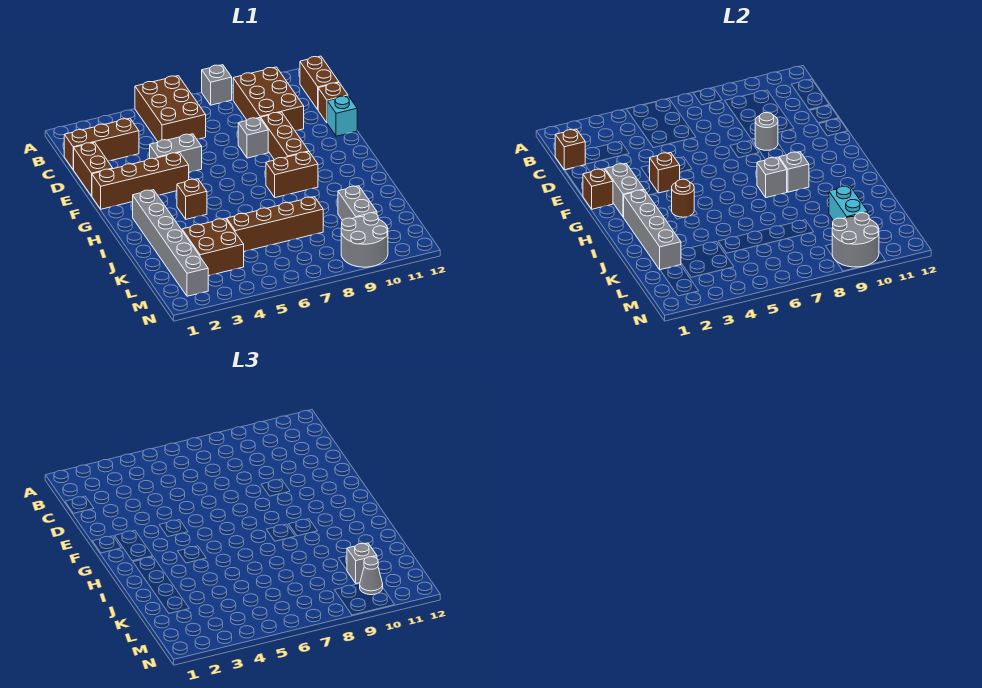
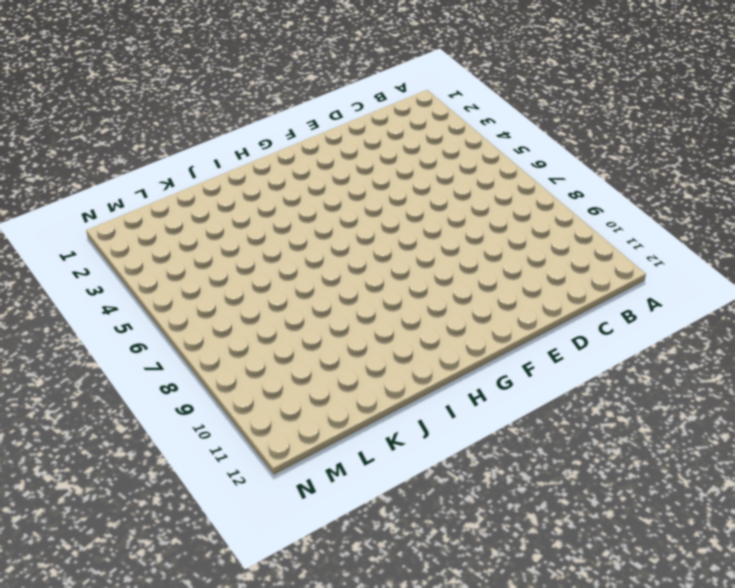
none -> brown 2x3 brick [135,76,206,142]
none -> grey 1x1 brick [202,65,232,105]
none -> brown 2x3 brick [233,67,304,131]
none -> brown 1x2 brick [300,56,339,109]

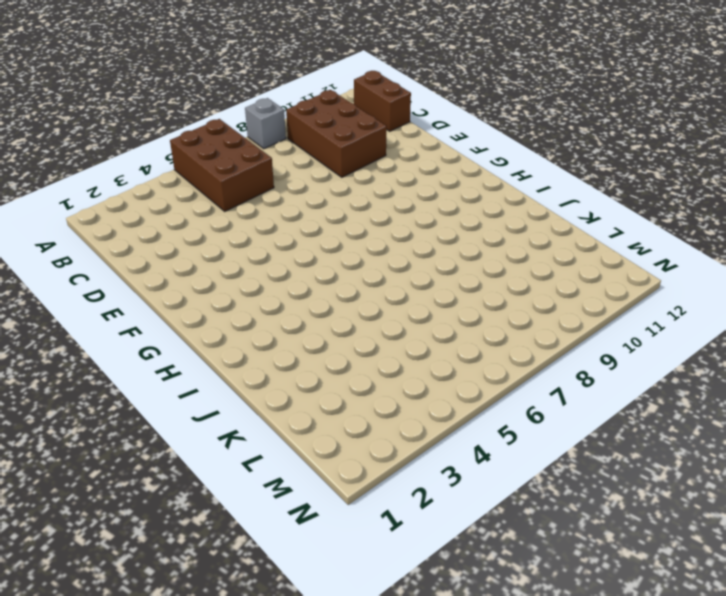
none -> brown 1x3 brick [64,118,139,169]
none -> brown 1x2 brick [73,142,113,196]
none -> brown 1x1 brick [318,83,348,123]
none -> grey 1x2 brick [150,134,202,172]

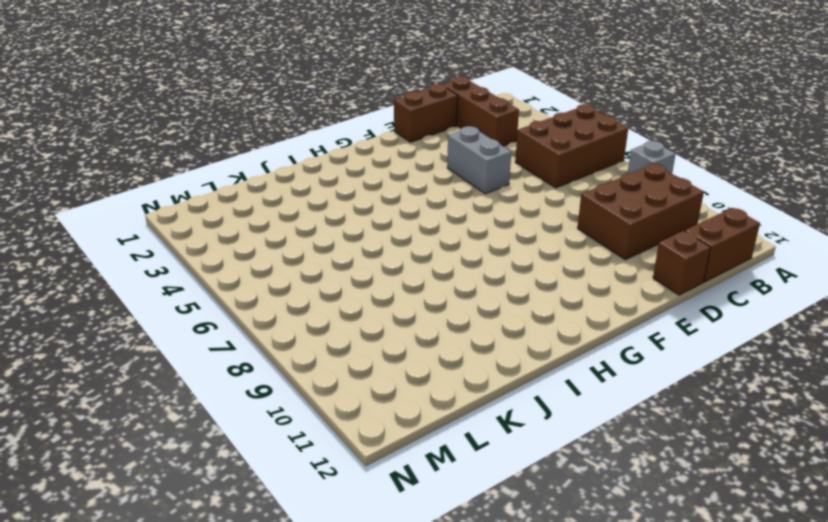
none -> grey 1x1 brick [238,118,268,158]
none -> brown 1x3 brick [260,112,309,160]
none -> cyan 1x1 brick [327,96,357,136]
none -> brown 1x4 brick [92,152,189,209]

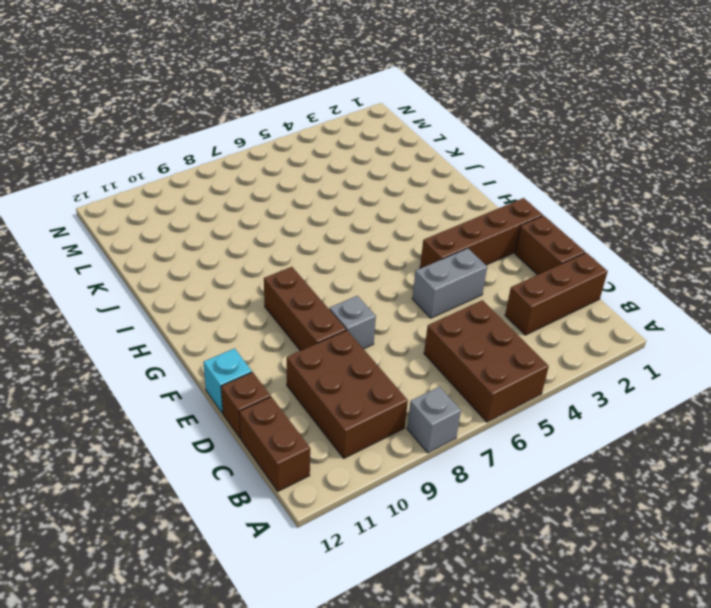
none -> grey 1x6 brick [133,190,208,296]
none -> brown 1x1 brick [177,179,207,219]
none -> brown 1x2 brick [266,152,318,198]
none -> brown 2x2 brick [182,219,244,276]

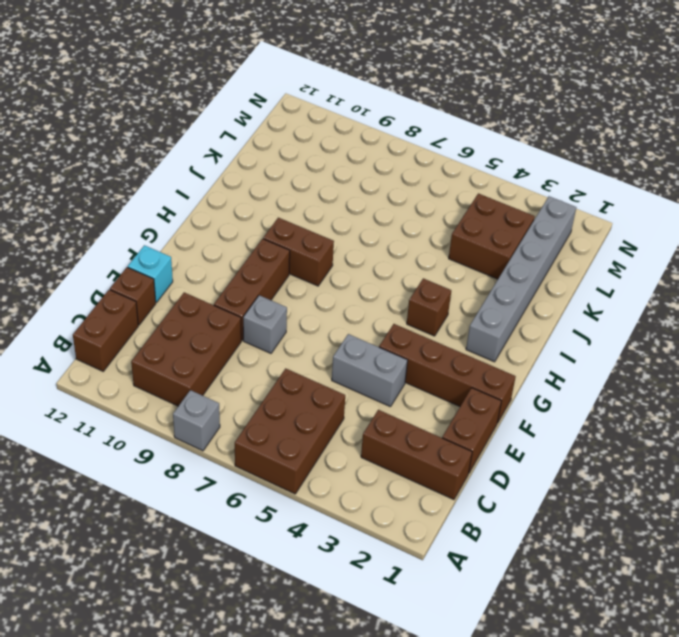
none -> brown 1x4 brick [227,197,323,251]
none -> grey 1x2 brick [338,186,377,221]
none -> grey 2x2 round brick [341,213,388,267]
none -> brown 1x1 brick [555,129,585,170]

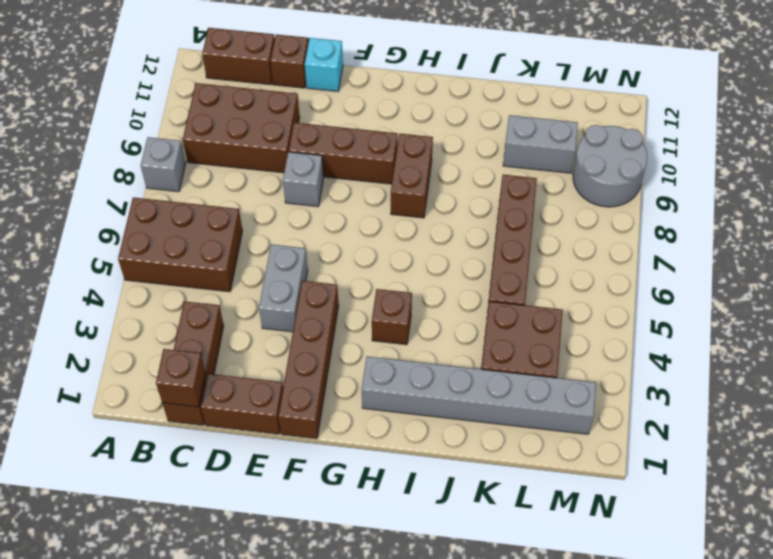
none -> grey 1x1 round brick [755,113,778,150]
none -> brown 1x1 brick [583,169,613,209]
none -> grey 1x2 brick [605,163,644,217]
none -> brown 1x1 brick [649,152,680,193]

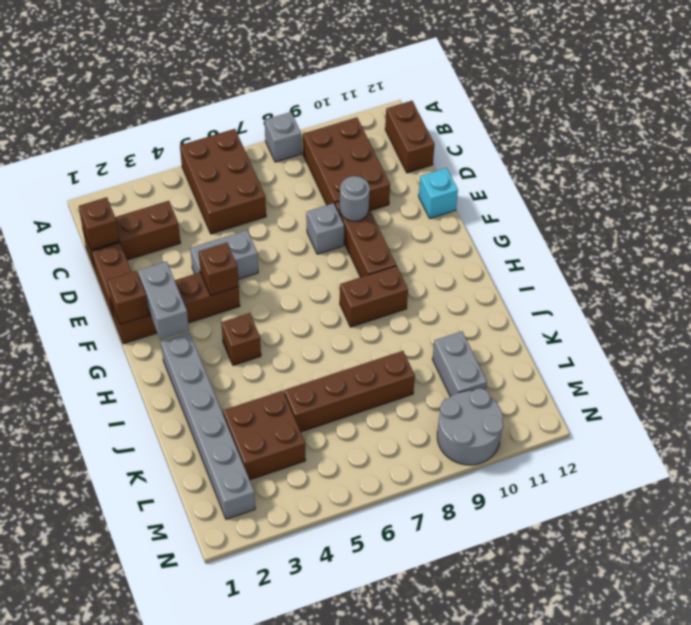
none -> brown 1x1 brick [318,83,348,123]
none -> grey 1x4 brick [624,190,681,270]
none -> brown 1x1 round brick [672,179,694,217]
none -> grey 1x1 brick [757,157,787,198]

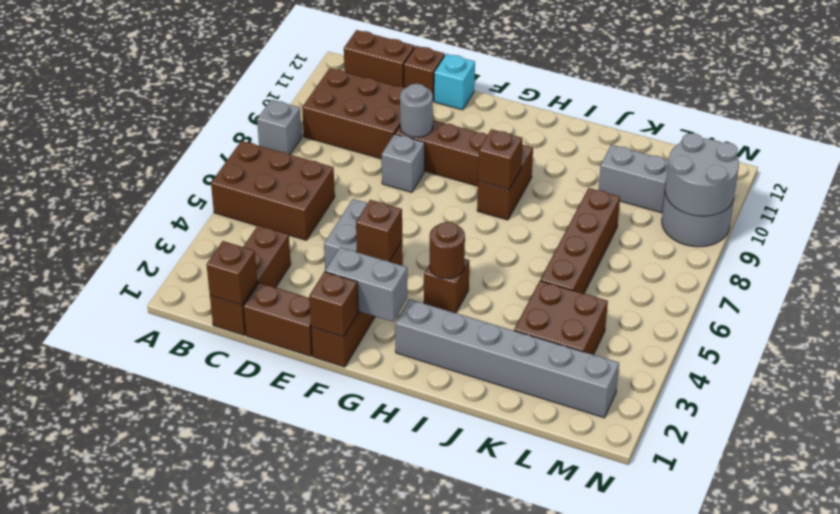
brown 1x1 brick [478,129,523,190] -> grey 1x1 brick [757,157,787,198]
none -> grey 1x4 brick [624,190,681,270]
none -> grey 1x1 brick [779,152,809,192]
none -> cyan 1x2 brick [829,186,868,221]
none -> grey 1x1 brick [347,543,377,584]

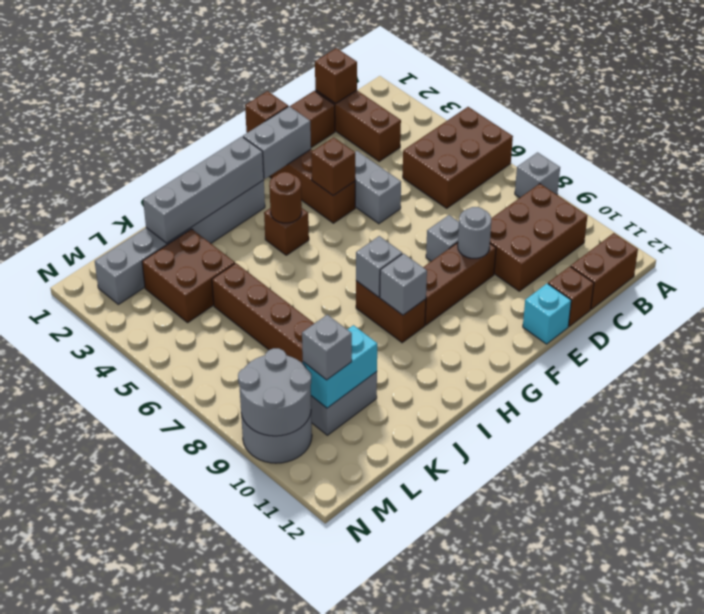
none -> grey 1x1 cone [360,557,383,595]

